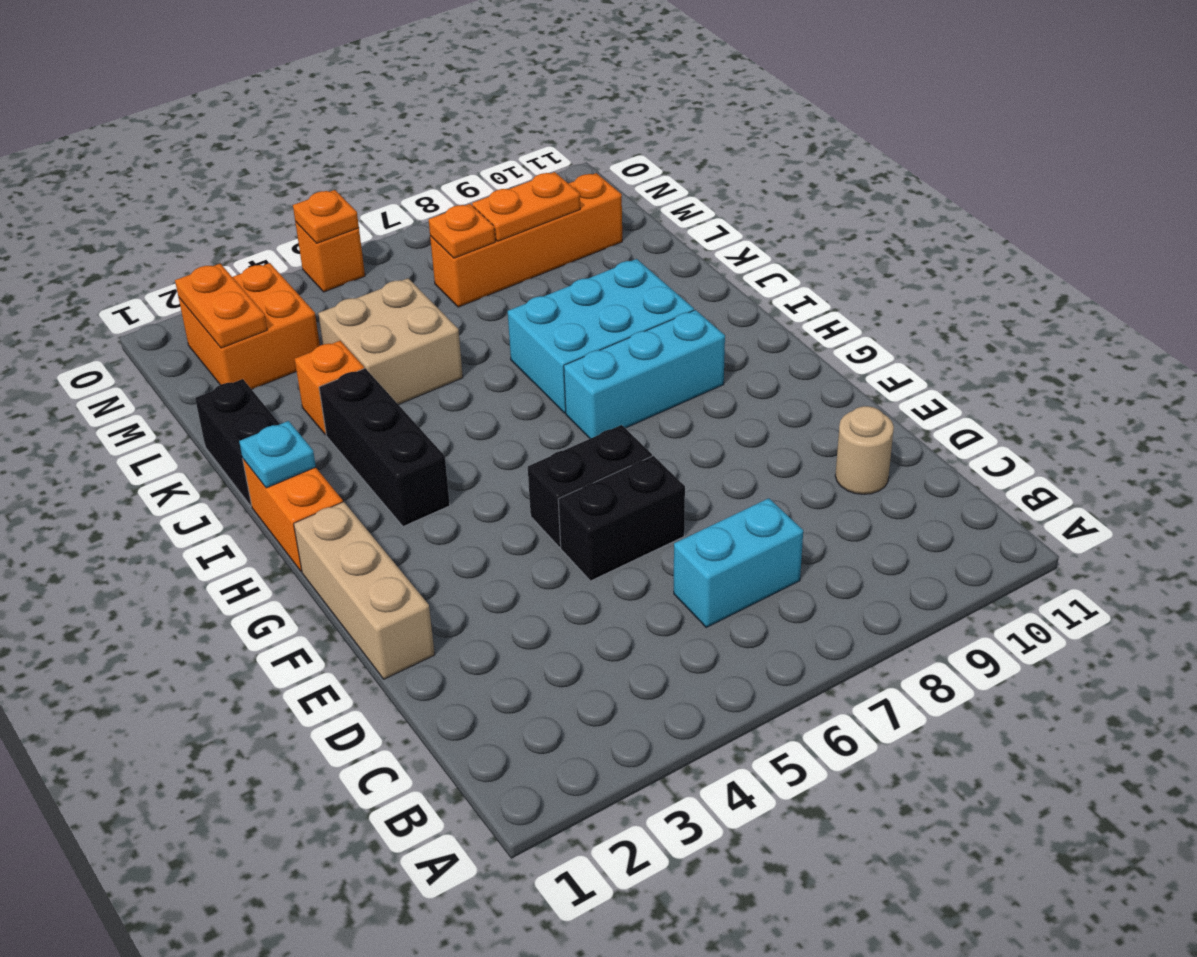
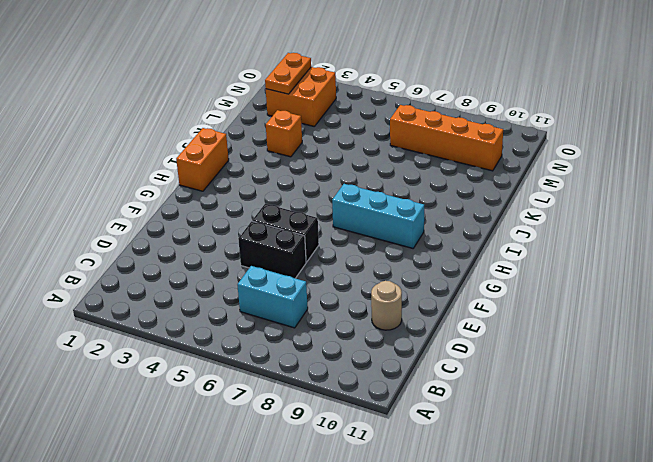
none -> tan 1x3 brick [294,502,435,679]
none -> black 1x3 brick [319,368,450,526]
none -> cyan 2x3 brick [508,259,694,413]

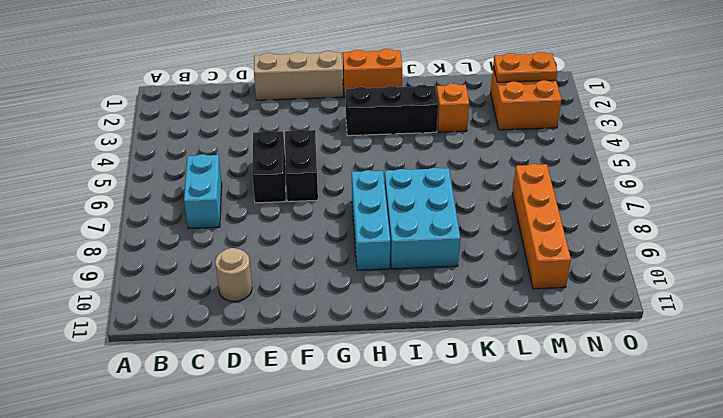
none -> black 1x2 brick [195,379,280,506]
none -> tan 2x2 brick [318,278,463,405]
none -> orange 1x1 brick [295,221,365,292]

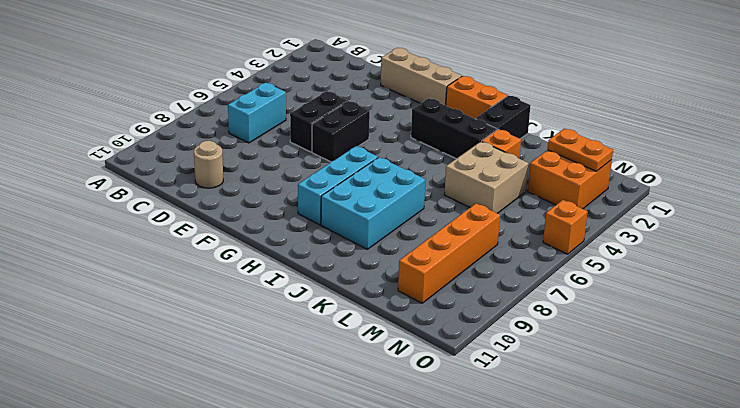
black 1x2 brick [476,96,531,139] -> black 1x2 brick turned to [195,379,280,506]
none -> cyan 1x1 plate [239,421,316,488]
none -> orange 1x1 plate [429,204,495,258]
none -> orange 1x2 plate [472,172,580,241]

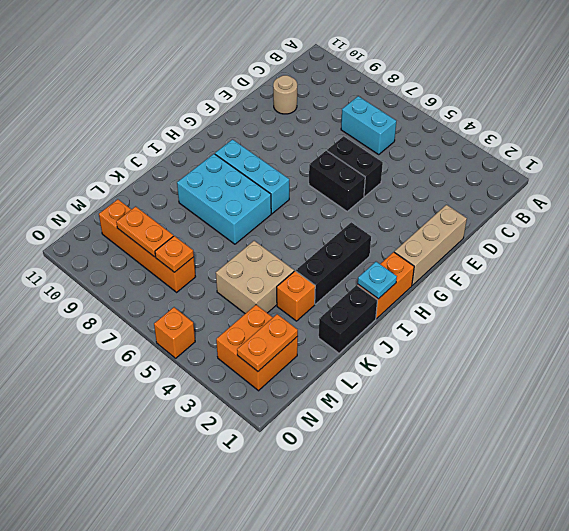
none -> orange 1x1 plate [293,190,359,243]

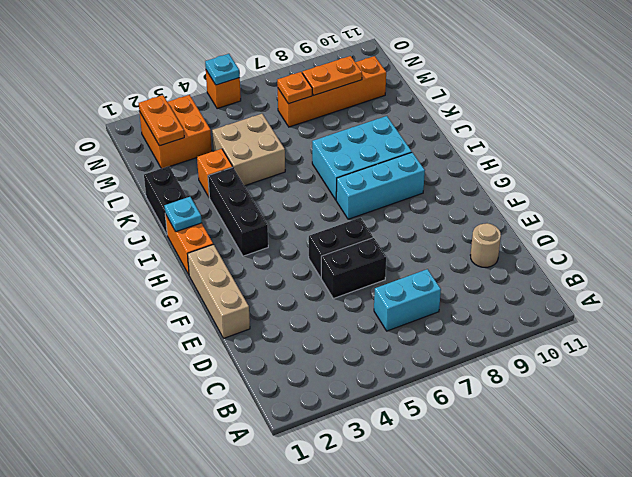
cyan 1x1 plate [205,54,240,85] -> orange 1x1 plate [293,190,359,243]

